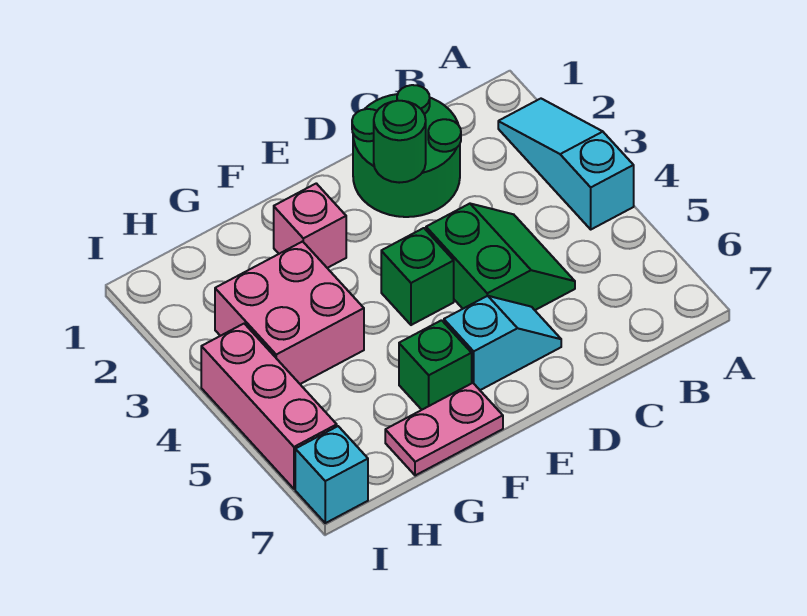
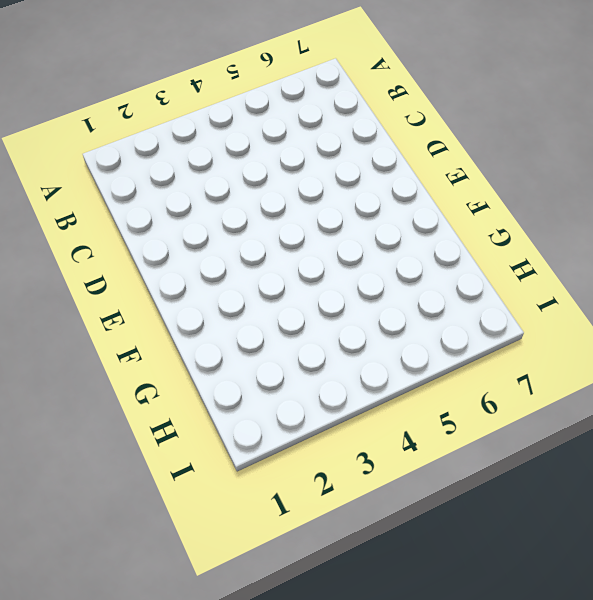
none -> cyan 1x3 slope [498,99,634,229]
none -> green 2x2 round brick [352,85,461,217]
none -> green 2x2 slope [426,204,575,310]

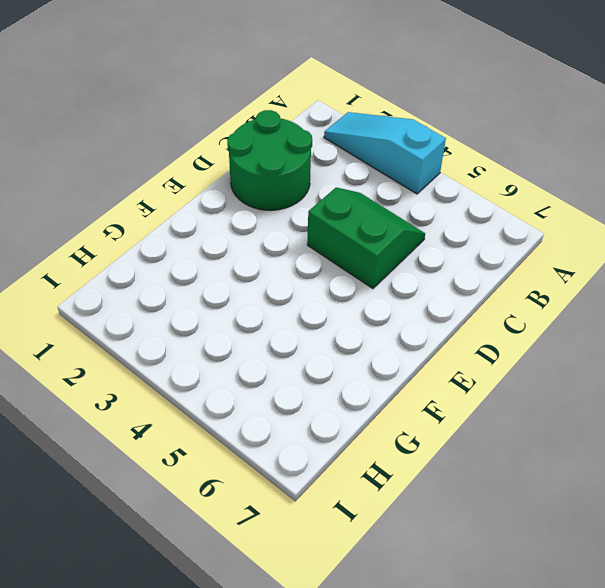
none -> cyan 1x2 slope [444,296,561,390]
none -> green 1x1 brick [381,228,454,325]
none -> pink 1x1 brick [274,183,346,268]

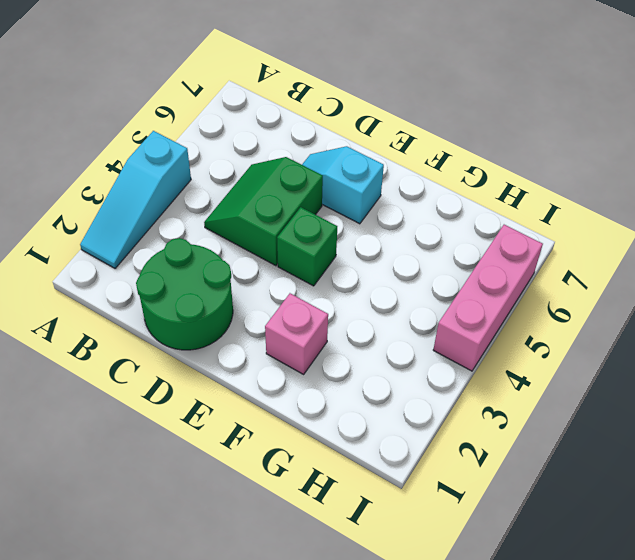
none -> green 1x1 brick [399,320,472,410]
none -> pink 1x2 plate [385,383,503,476]
none -> pink 2x2 brick [215,241,364,384]

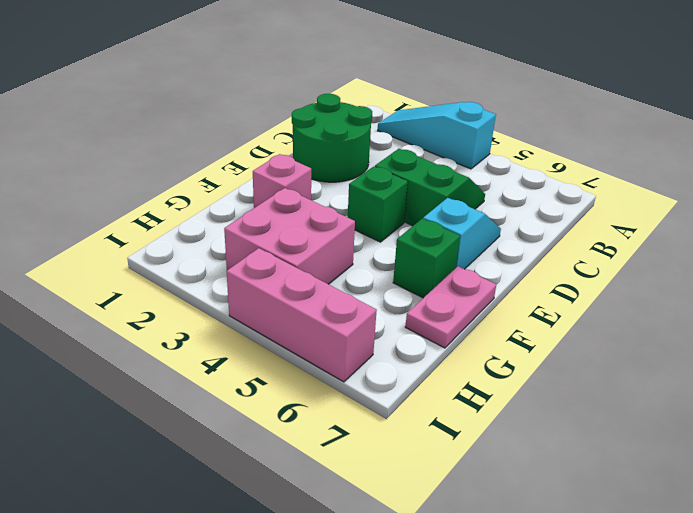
none -> cyan 1x1 brick [295,426,368,523]
none -> green 1x1 round brick [374,101,426,183]

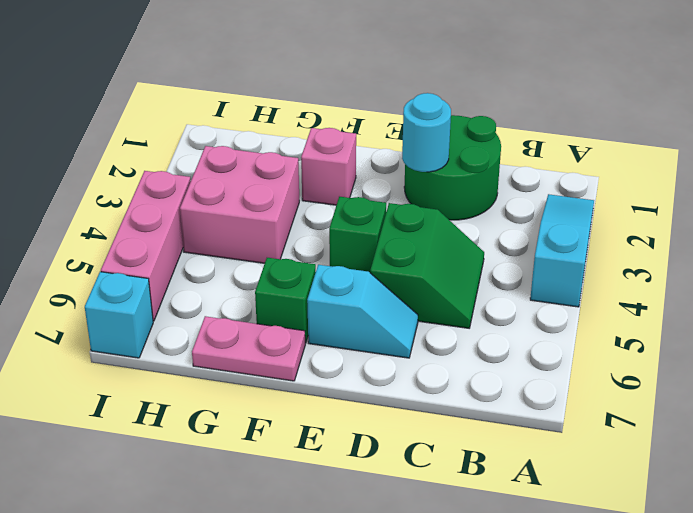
cyan 1x1 round brick [402,93,451,172] -> green 1x1 round brick [374,101,426,183]

